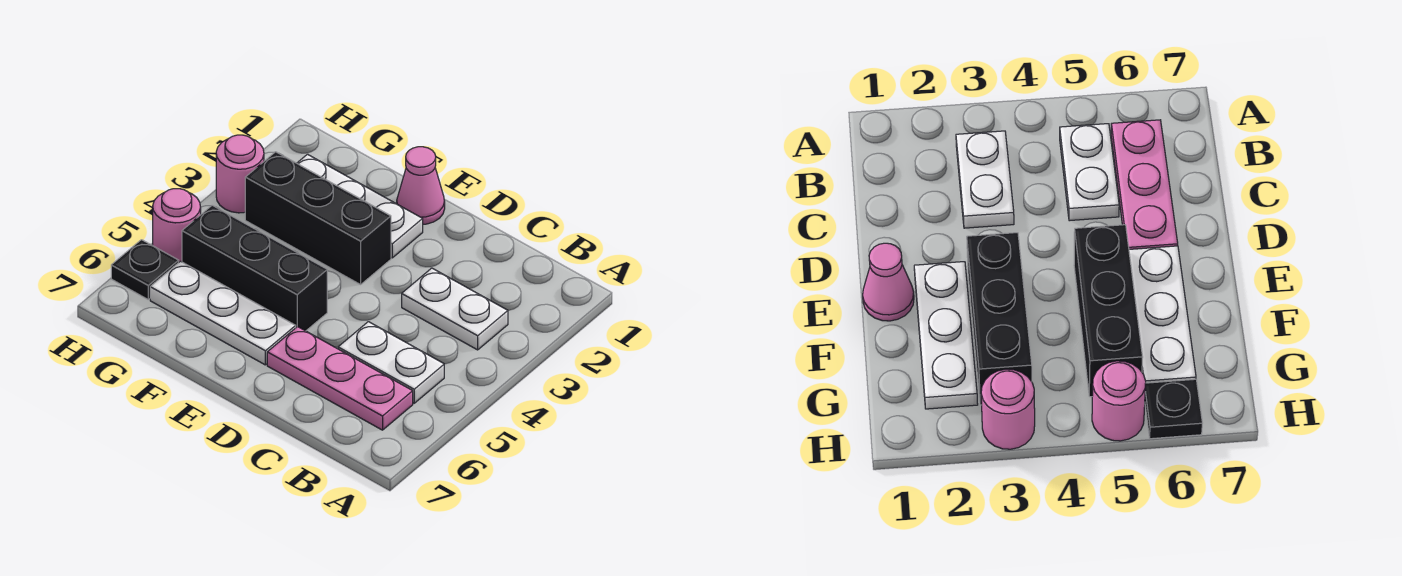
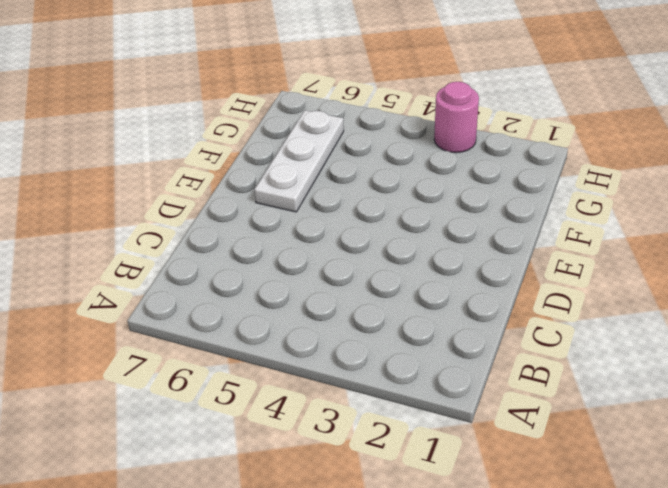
none -> white 1x2 plate [402,268,508,350]
none -> white 1x2 plate [338,322,444,403]

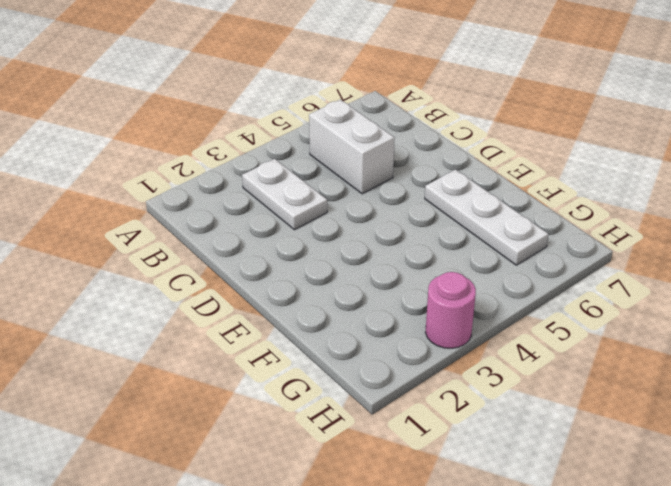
white 1x2 brick [309,99,395,194] -> white 1x2 plate [338,322,444,403]
none -> pink 1x3 plate [267,326,413,430]
none -> pink 1x1 cone [397,147,445,224]

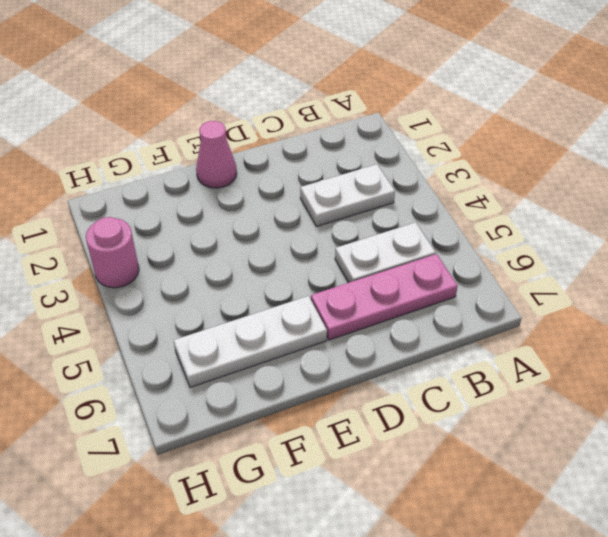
none -> white 1x3 plate [297,154,423,258]
none -> black 1x3 brick [245,152,391,285]

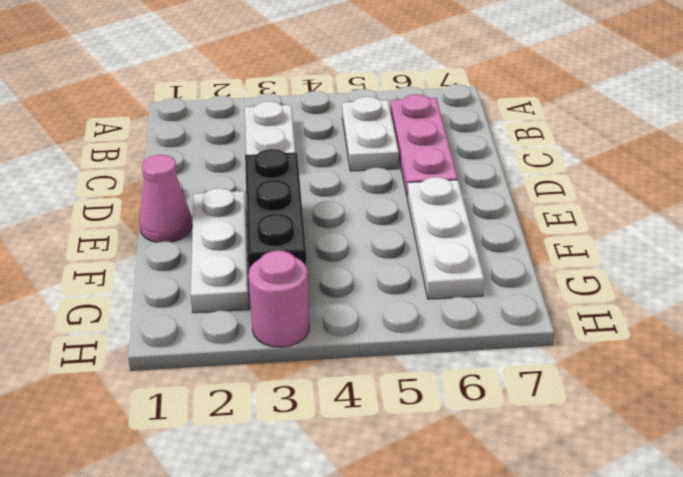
none -> black 1x3 brick [182,205,327,331]
none -> pink 1x1 round brick [153,189,201,262]

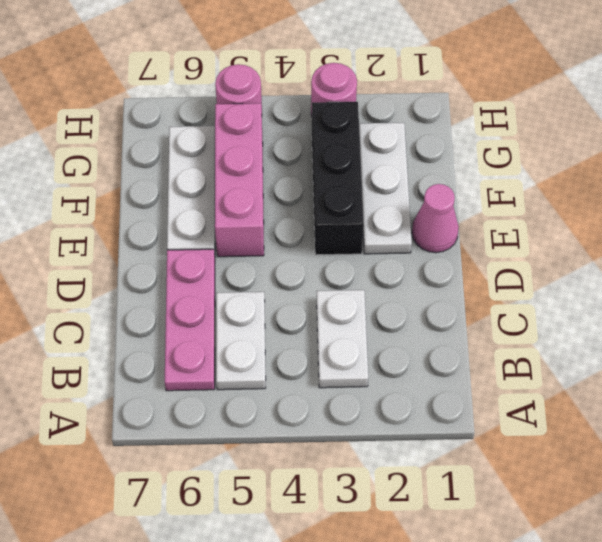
pink 1x3 brick [215,103,264,257] -> black 1x3 brick [182,205,327,331]
none -> black 1x1 plate [111,240,179,299]

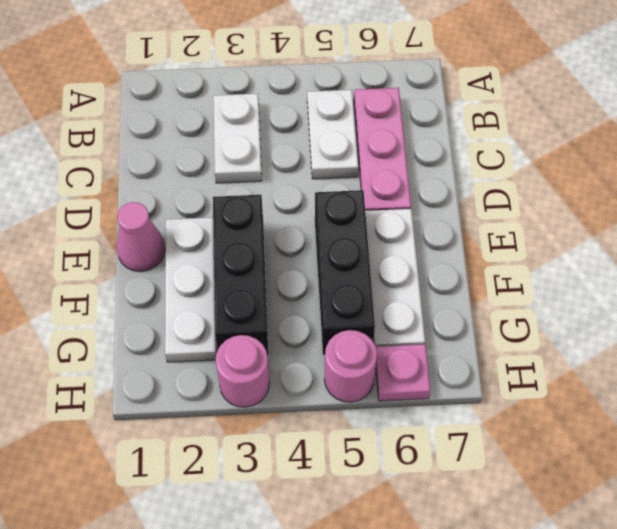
pink 1x1 plate [376,344,430,401] -> black 1x1 plate [111,240,179,299]

